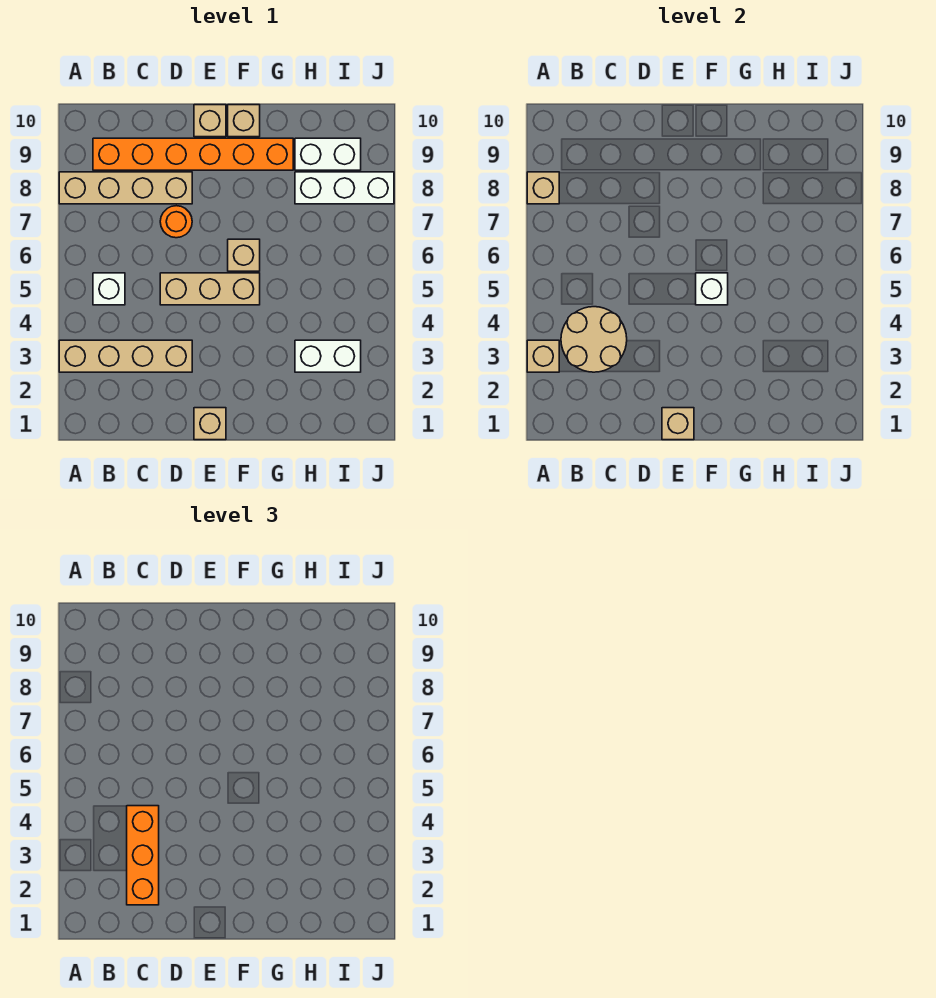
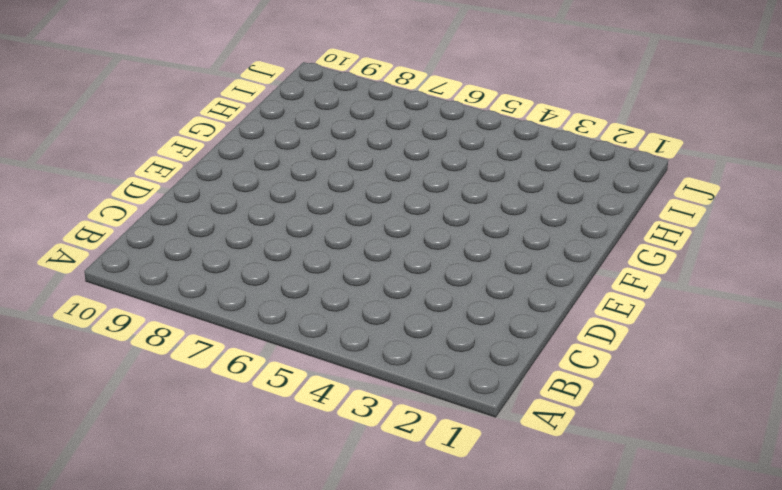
none -> tan 1x4 brick [59,340,192,372]
none -> tan 1x4 brick [59,172,192,204]
none -> white 1x1 brick [93,273,125,305]

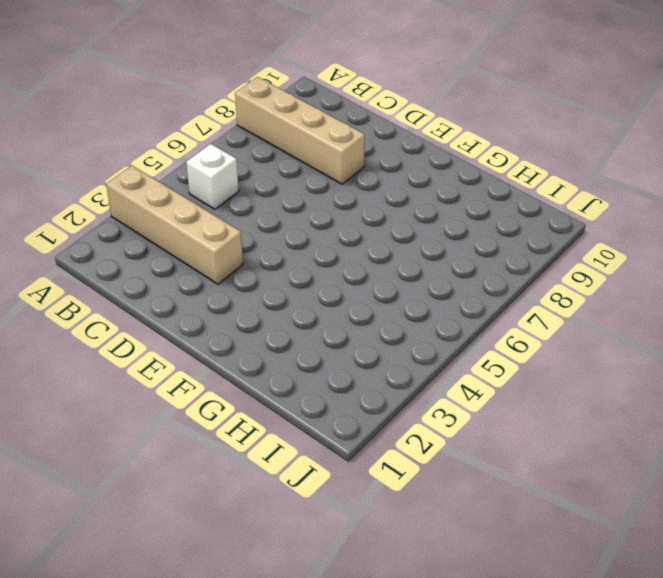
none -> orange 1x6 brick [93,138,293,170]
none -> tan 1x3 brick [160,273,260,305]
none -> orange 1x1 round brick [160,206,192,238]

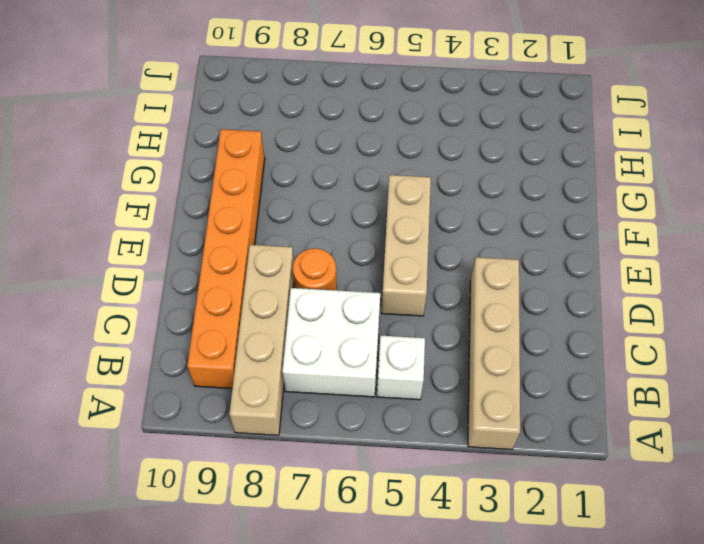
white 2x2 brick [282,288,380,397] -> none
none -> tan 1x1 brick [194,408,226,440]
none -> tan 1x1 brick [194,105,226,137]
none -> tan 1x1 brick [228,239,260,271]

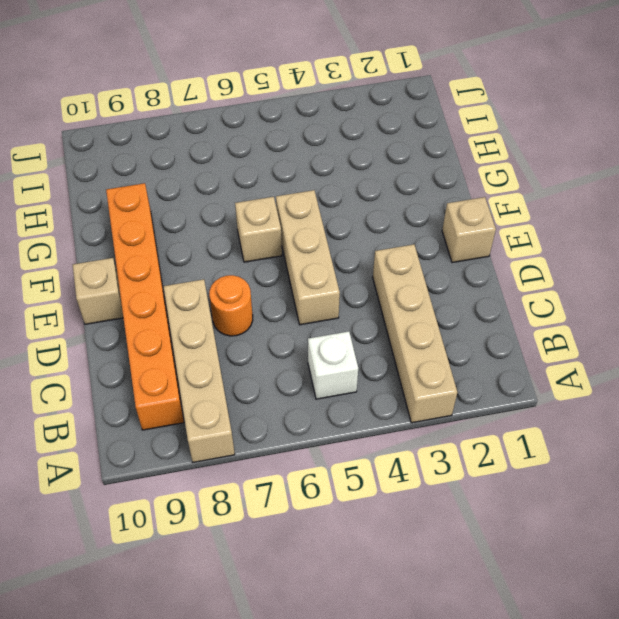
none -> tan 1x1 brick [228,105,260,137]
none -> white 1x2 brick [295,340,361,372]
none -> white 1x3 brick [295,172,394,204]

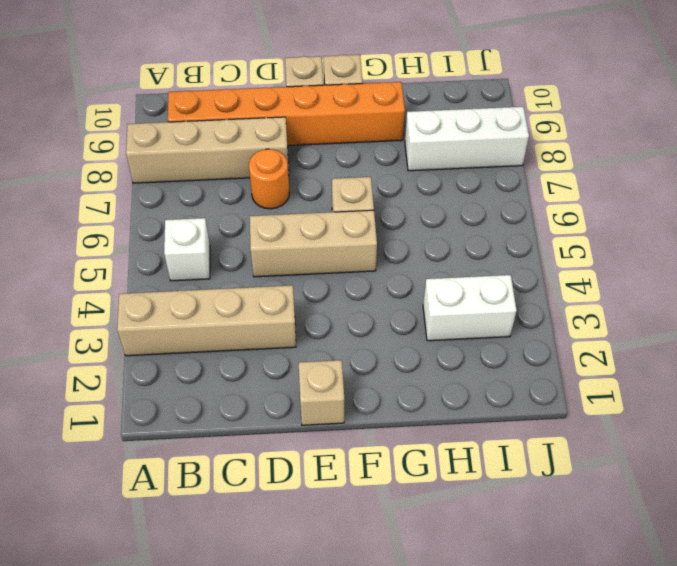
none -> white 1x2 brick [295,138,361,170]
none -> tan 1x1 brick [527,340,559,372]
none -> tan 1x1 brick [527,172,559,204]

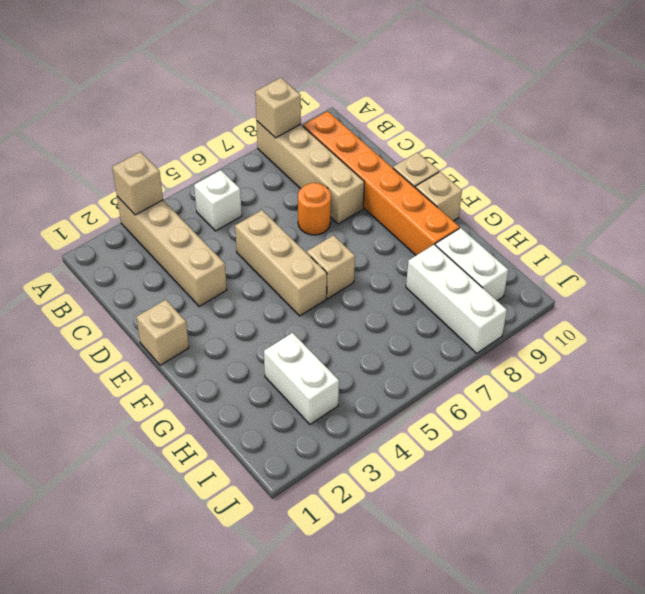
none -> tan 2x2 round brick [561,307,627,372]
none -> tan 1x1 brick [662,408,694,440]
none -> white 1x1 brick [696,273,728,305]

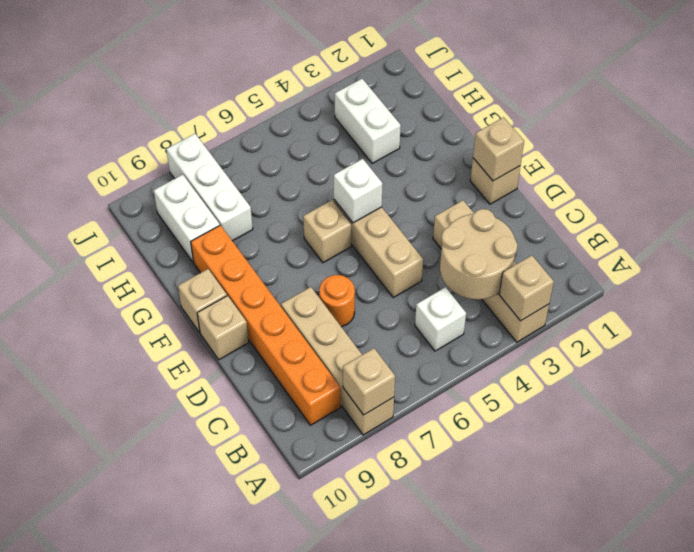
none -> orange 1x3 brick [127,806,159,905]

